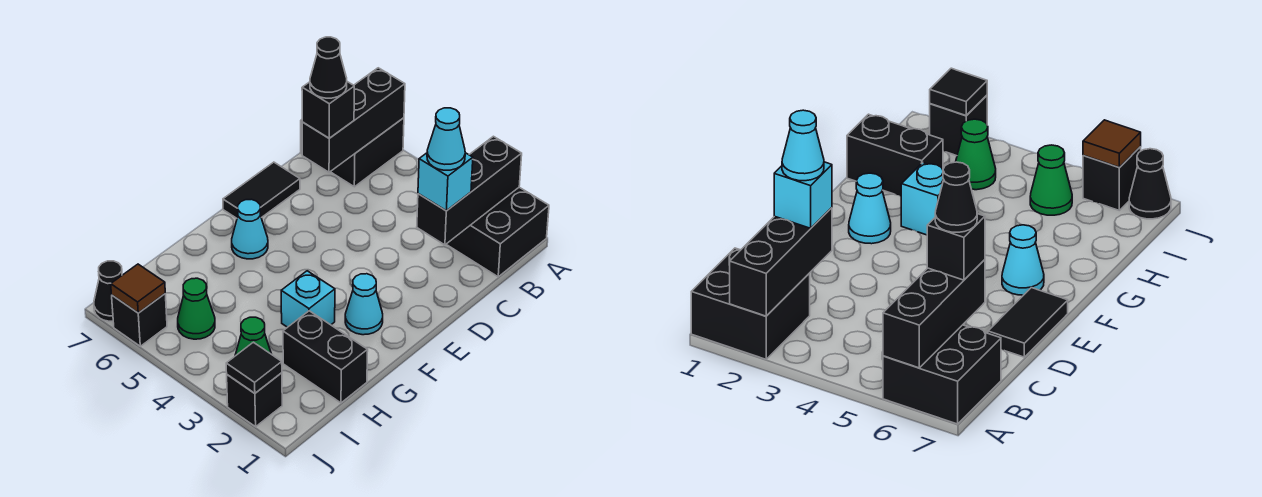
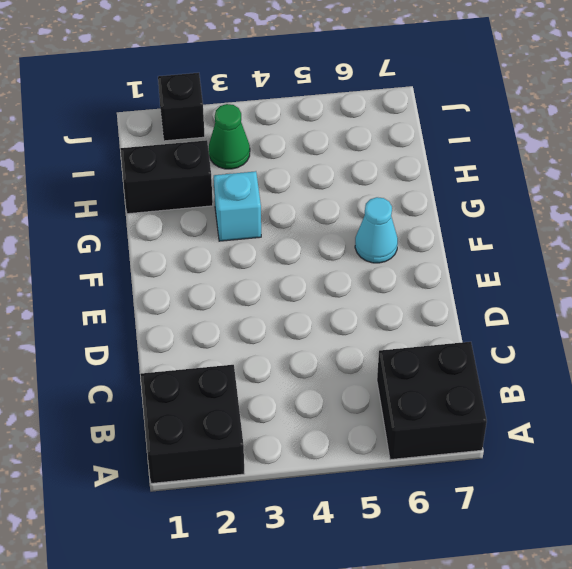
none -> black 1x2 tile [223,162,300,218]
none -> cyan 1x1 cone [345,274,383,335]
none -> green 1x1 cone [178,278,215,339]

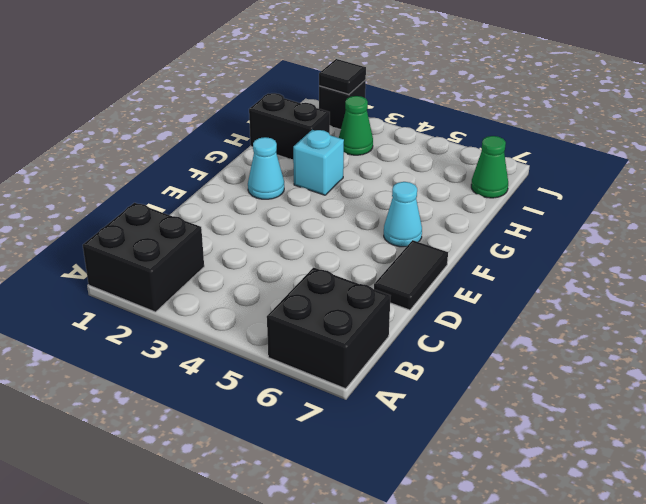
green 1x1 cone [471,136,508,198] -> green 1x1 cone moved to [178,278,215,339]
none -> black 1x1 brick [112,294,167,346]
none -> black 1x1 cone [94,261,122,321]
none -> black 1x3 brick [417,136,522,245]

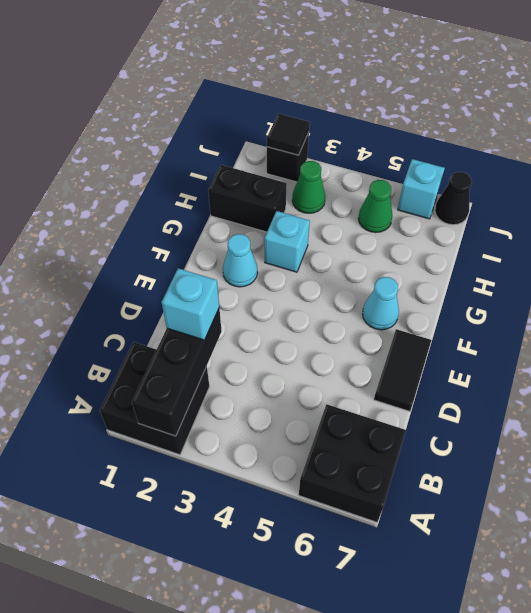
cyan 1x1 brick [398,159,445,219] -> black 1x1 brick [112,294,167,346]
none -> black 1x3 brick [302,68,405,172]
none -> brown 1x1 tile [111,264,165,313]
none -> black 1x1 brick [302,82,354,138]

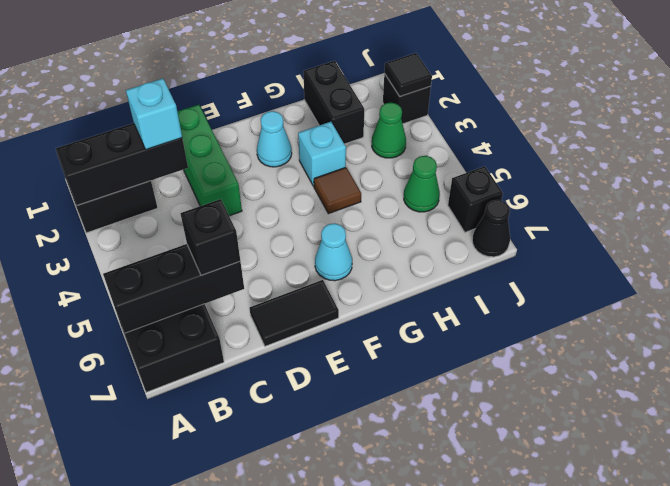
green 1x3 brick [177,105,242,216] -> none
brown 1x1 tile [314,168,361,214] -> brown 1x1 tile moved to [111,264,165,313]
none -> cyan 1x1 cone [427,108,465,170]
none -> black 1x1 cone [310,37,347,98]

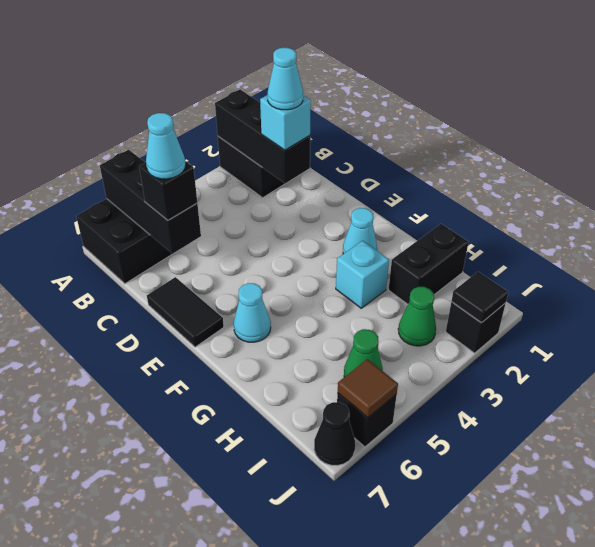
cyan 1x1 cone [146,113,186,179] -> black 1x1 cone [310,37,347,98]

